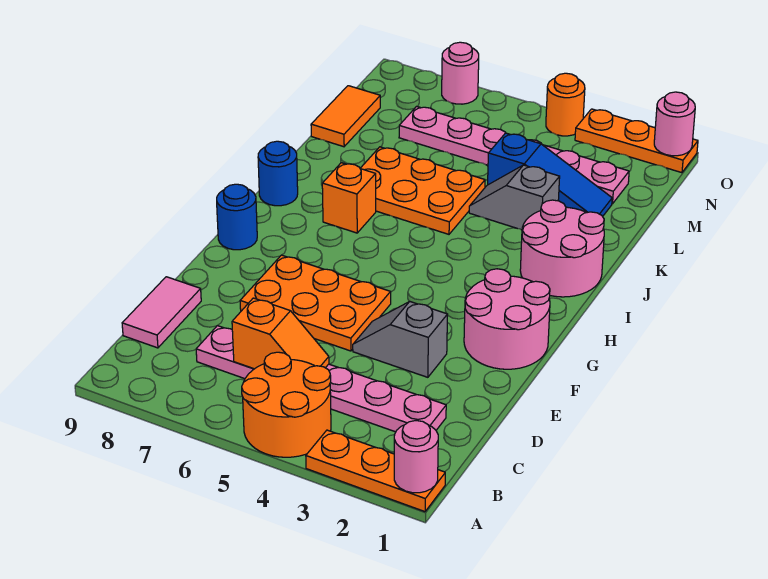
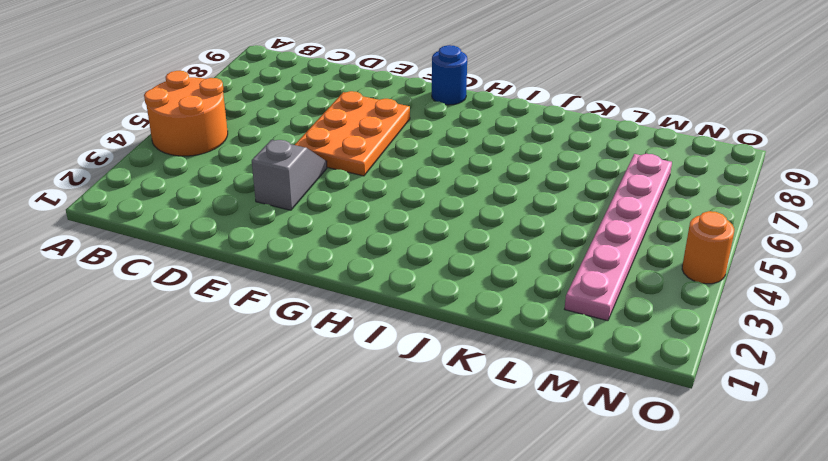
none -> orange 1x3 plate [306,430,445,512]
none -> pink 1x6 plate [196,326,446,432]
none -> pink 1x2 tile [122,277,201,348]

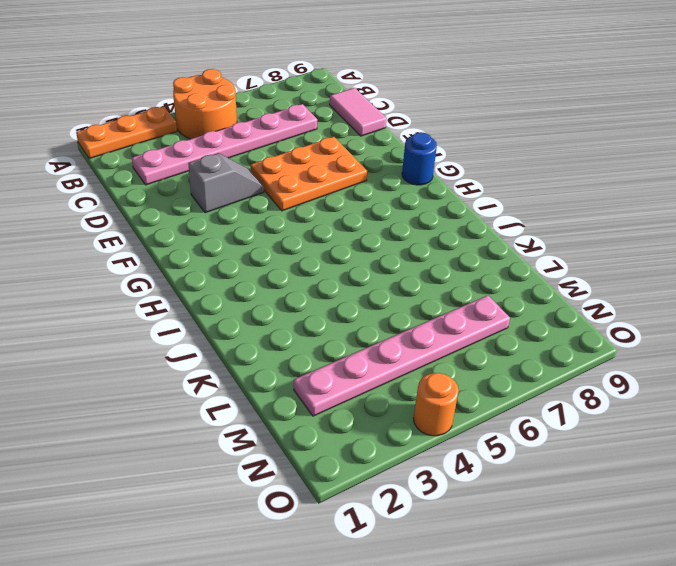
none -> pink 2x2 round brick [464,269,550,369]
none -> pink 2x2 round brick [520,200,604,297]
none -> orange 1x1 brick [322,163,376,233]

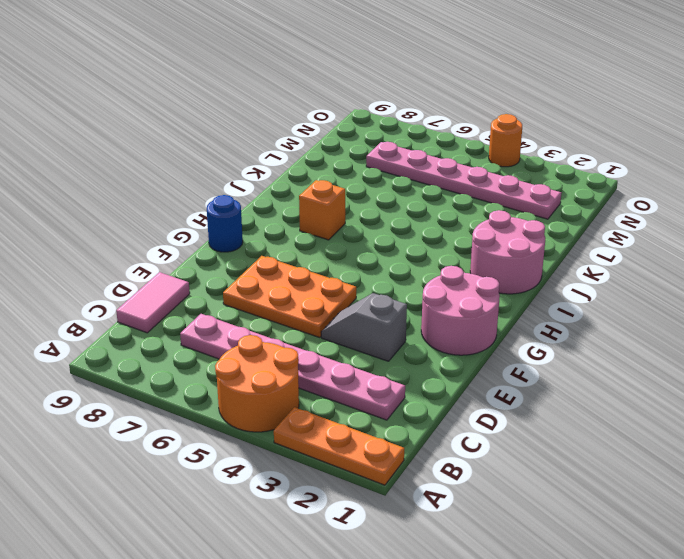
none -> blue 1x1 round brick [258,141,298,206]
none -> orange 2x3 plate [360,147,485,234]
none -> grey 1x2 slope [469,165,560,230]

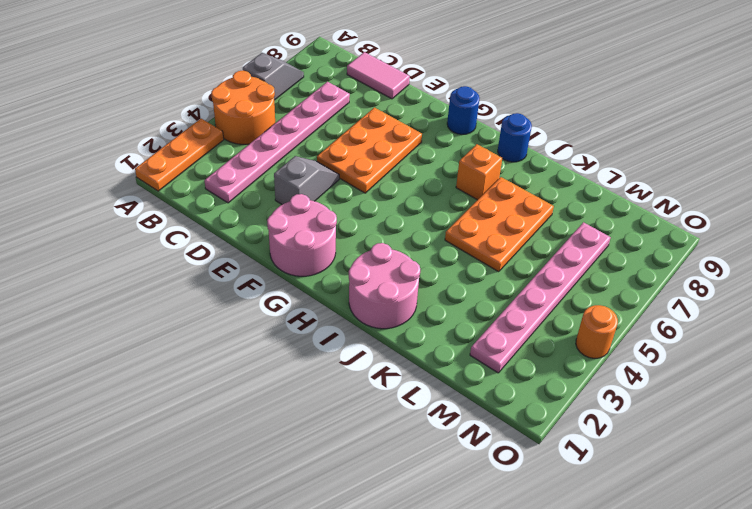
grey 1x2 slope [242,53,304,100] -> grey 1x2 slope moved to [469,165,560,230]
none -> blue 1x3 slope [488,133,612,216]
none -> orange 1x2 tile [311,86,380,147]
none -> orange 1x3 plate [575,109,698,173]

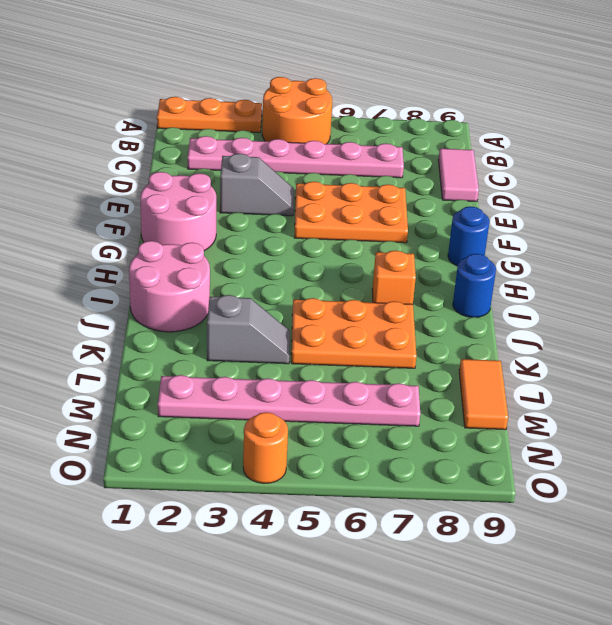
none -> blue 1x3 slope [488,133,612,216]
none -> orange 1x3 plate [575,109,698,173]
none -> pink 1x1 round brick [442,42,479,104]

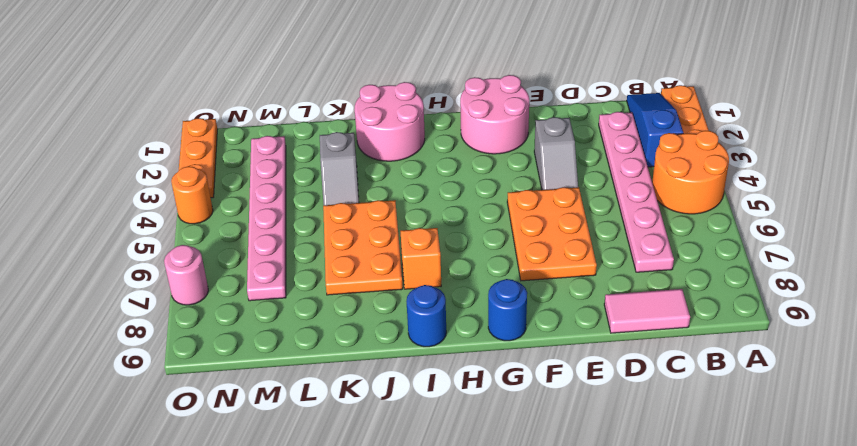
blue 1x3 slope [627,93,683,167] -> blue 1x3 slope moved to [488,133,612,216]
none -> orange 1x2 tile [311,86,380,147]
none -> pink 1x1 round brick [394,421,438,493]
none -> orange 1x2 slope [232,298,329,369]

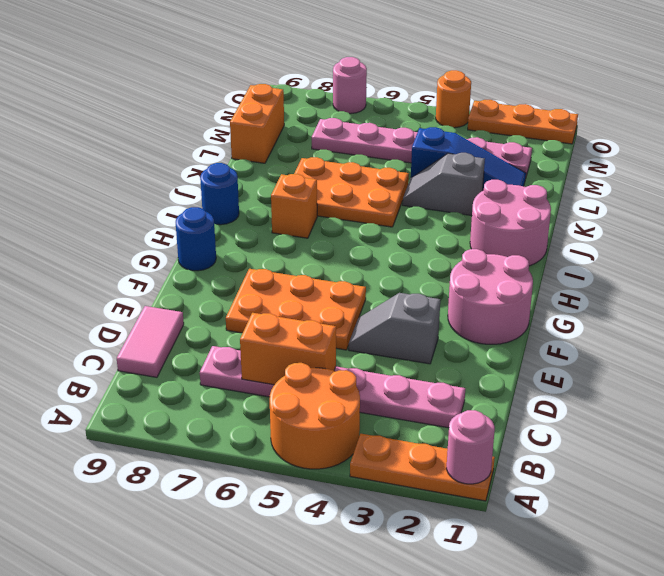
orange 1x2 brick [240,313,336,385] -> orange 1x2 slope [232,298,329,369]
orange 1x2 brick [230,84,284,163] -> orange 1x2 tile [311,86,380,147]
none -> pink 1x1 round brick [654,92,695,156]

